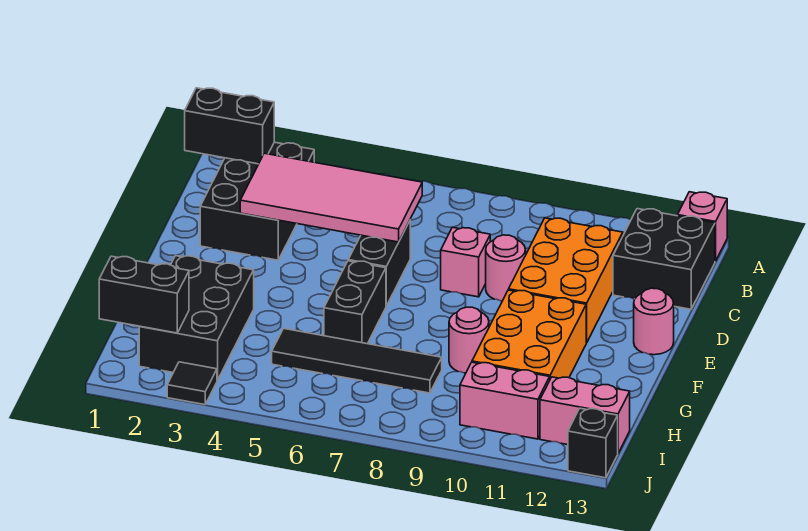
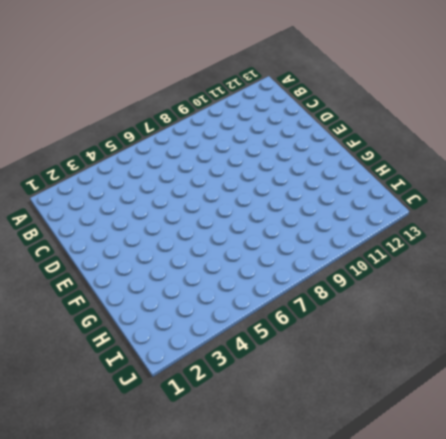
none -> pink 1x1 brick [678,192,727,261]
none -> black 2x3 brick [200,142,314,260]
none -> black 2x2 brick [613,209,715,309]

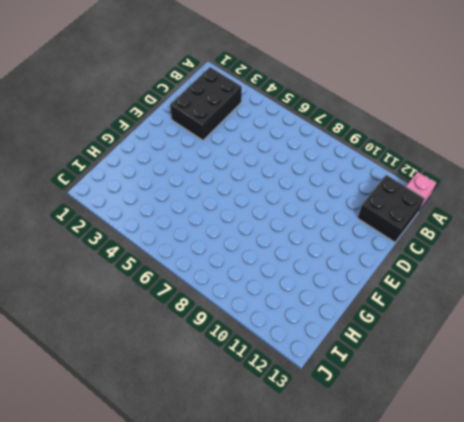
none -> orange 2x3 brick [509,218,623,343]
none -> black 1x2 brick [348,221,410,306]
none -> pink 1x1 brick [441,227,490,297]

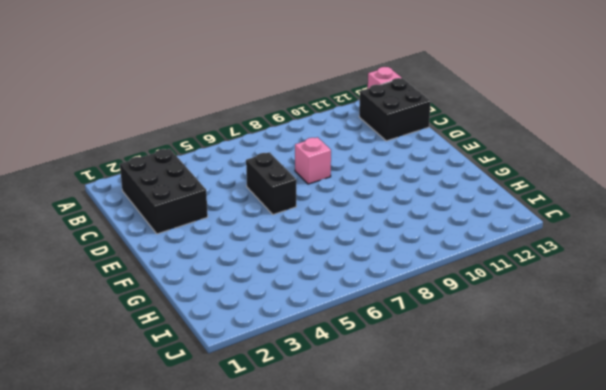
none -> orange 2x3 brick [509,218,623,343]
none -> pink 1x1 round brick [486,235,526,301]
none -> pink 1x1 round brick [634,288,674,355]

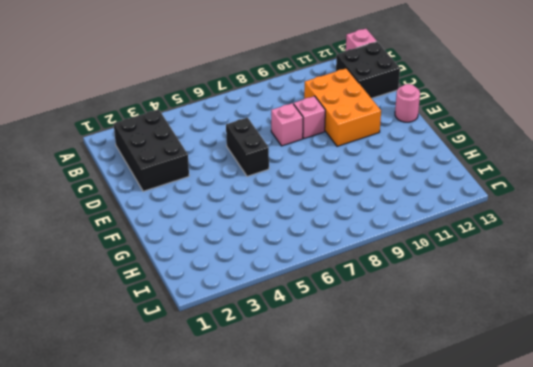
pink 1x1 brick [294,96,325,139] -> pink 1x1 round brick [486,235,526,301]
none -> black 1x2 brick [324,261,386,344]
none -> orange 2x3 brick [472,290,586,379]
none -> black 2x3 brick [139,256,254,380]

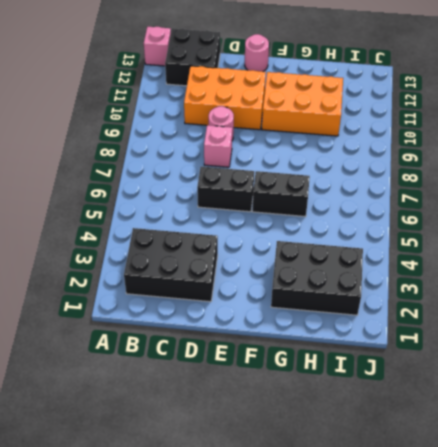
none -> pink 1x1 round brick [449,307,489,373]
none -> black 1x4 tile [272,328,442,393]
none -> pink 1x2 brick [460,362,550,439]

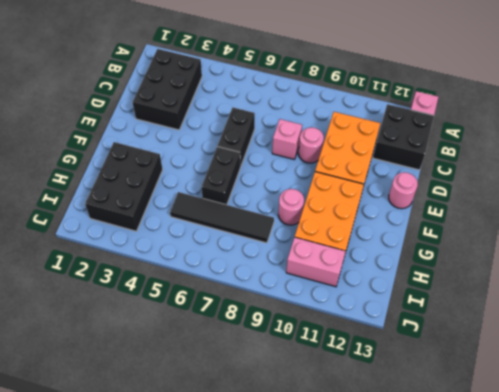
none -> pink 1x2 brick [540,377,630,453]
none -> black 1x1 tile [167,362,217,405]
none -> black 1x1 brick [568,408,618,478]

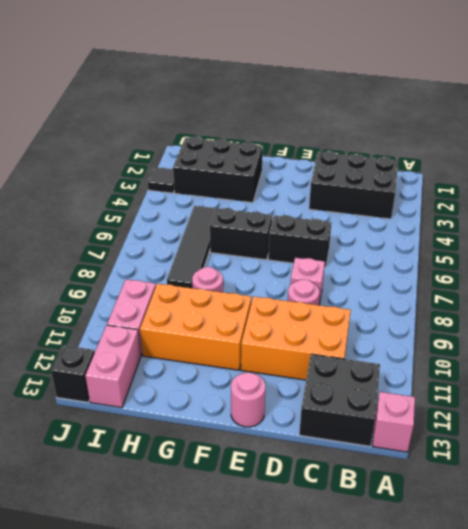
none -> black 1x2 brick [185,88,274,164]
none -> pink 2x4 tile [240,153,422,242]
none -> black 1x2 brick [99,256,189,333]

